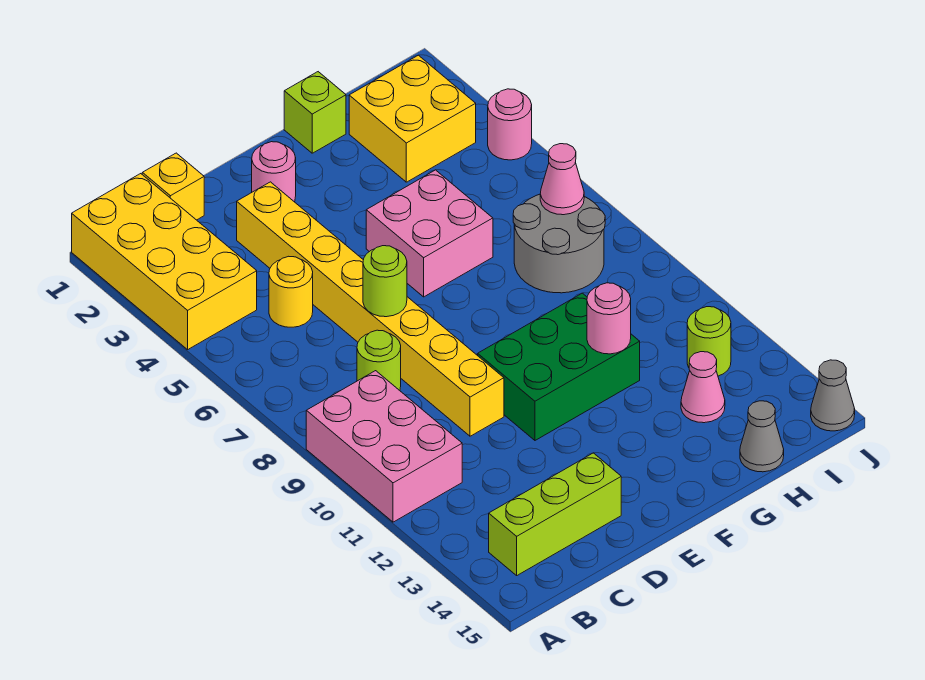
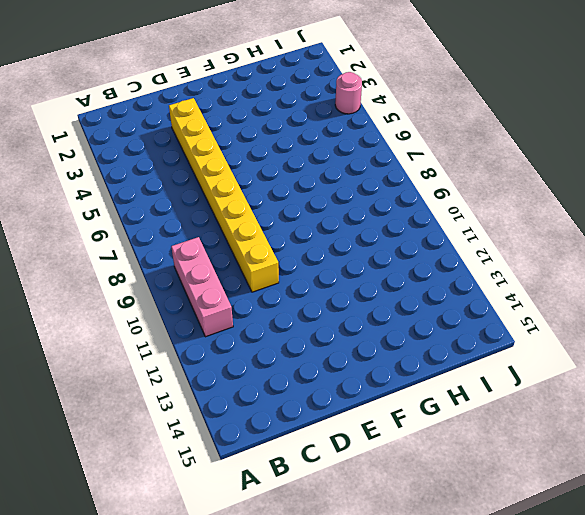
pink 1x3 brick [171,237,233,337] -> pink 2x3 brick [306,371,462,522]
none -> yellow 2x4 brick [72,174,257,350]
none -> lime 1x3 brick [489,453,621,575]
none -> yellow 1x1 brick [142,153,204,220]

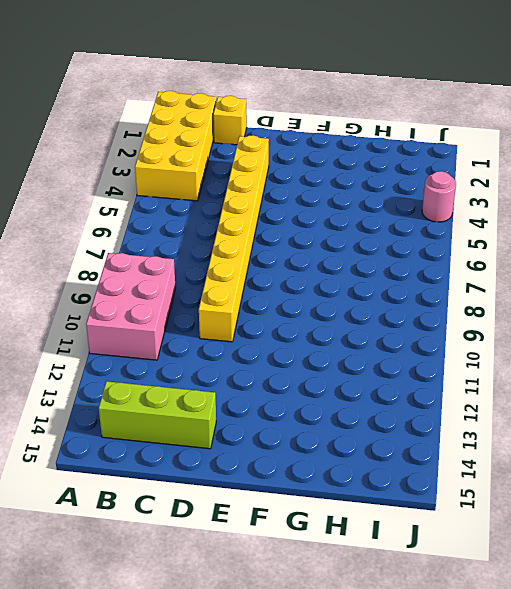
none -> yellow 1x1 round brick [269,256,313,327]
none -> lime 1x1 round brick [357,330,401,390]
none -> pink 1x1 round brick [252,142,296,202]

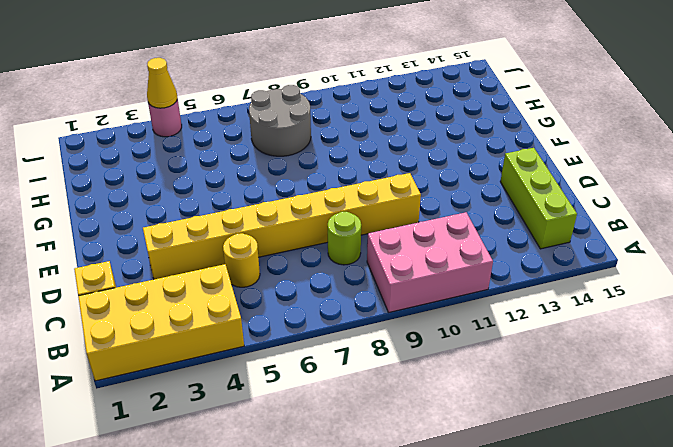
yellow 1x1 cone [147,58,177,108] -> none
none -> pink 1x1 round brick [252,142,296,202]
none -> green 2x3 brick [478,293,640,440]
none -> pink 2x2 brick [366,170,493,297]

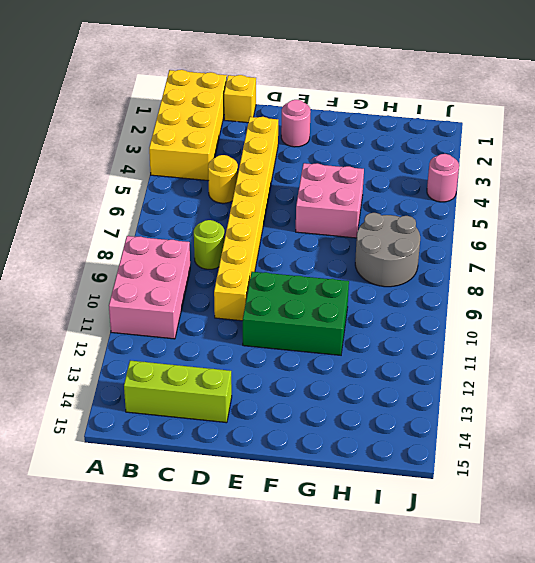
none -> lime 1x1 brick [284,72,346,153]
none -> yellow 2x2 brick [349,55,476,182]
none -> pink 1x1 cone [681,352,725,423]

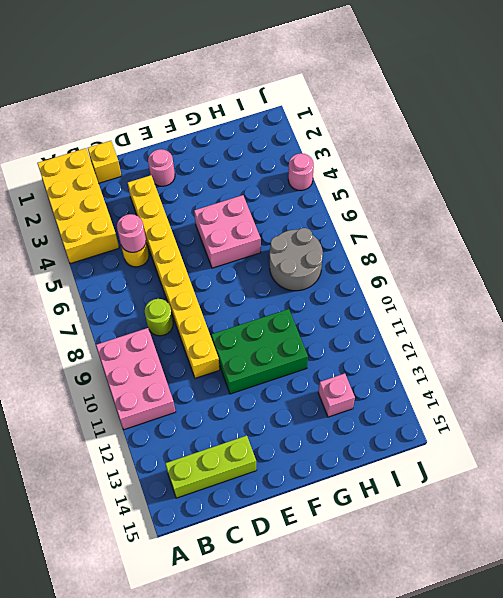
pink 1x1 round brick [117,214,146,252] -> pink 1x1 round brick moved to [587,283,631,354]
pink 1x1 brick [318,373,355,417] -> pink 1x1 cone [681,352,725,423]
none -> lime 1x1 brick [284,72,346,153]
none -> yellow 2x2 brick [349,55,476,182]
none -> grey 1x1 cone [740,401,784,472]

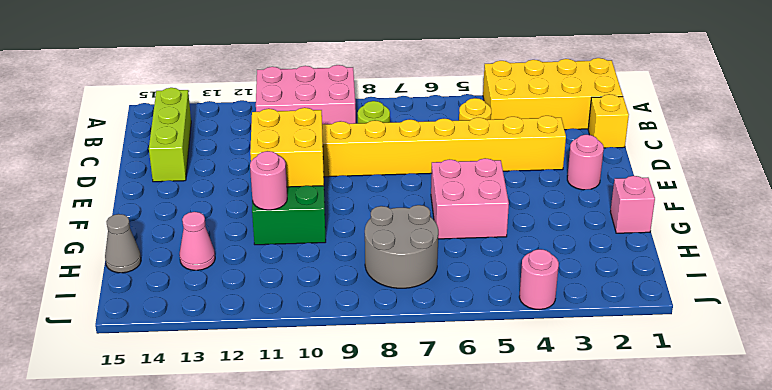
yellow 2x2 brick [250,108,324,187] -> yellow 2x2 brick moved to [349,55,476,182]
pink 1x1 brick [610,176,655,233] -> lime 1x1 brick [284,72,346,153]
none -> lime 1x1 round brick [687,307,731,376]
none -> grey 1x1 cone [811,360,855,431]
none -> lime 1x1 round brick [363,246,407,317]

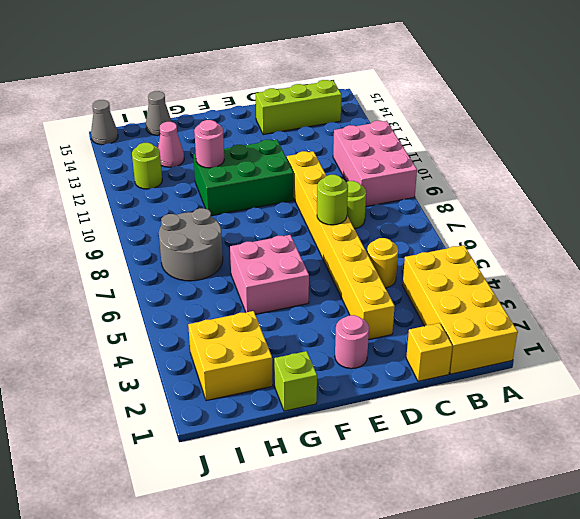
none -> pink 1x1 round brick [488,89,532,160]
none -> pink 1x1 cone [540,144,584,215]

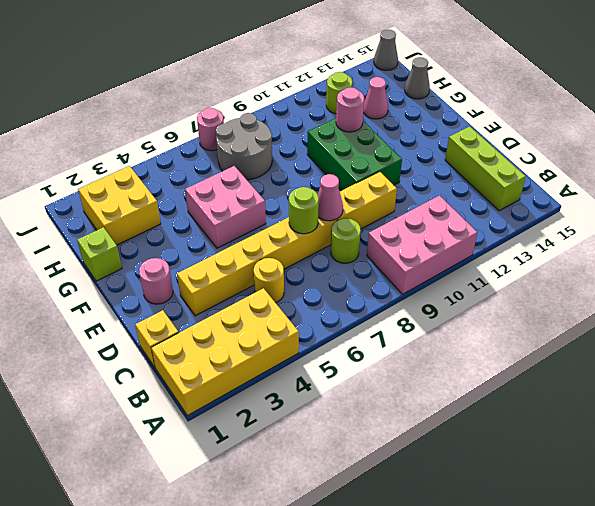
pink 1x1 cone [318,174,343,221] -> pink 1x1 cone moved to [540,144,584,215]
pink 1x1 round brick [197,108,224,151] -> pink 1x1 round brick moved to [488,89,532,160]

